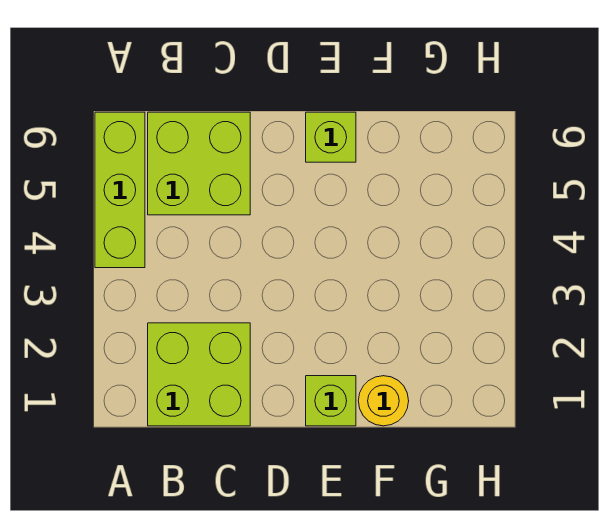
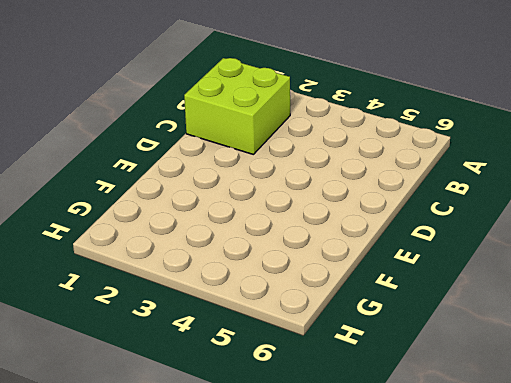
none -> lime 1x3 brick [95,112,145,268]
none -> lime 2x2 brick [148,112,250,215]

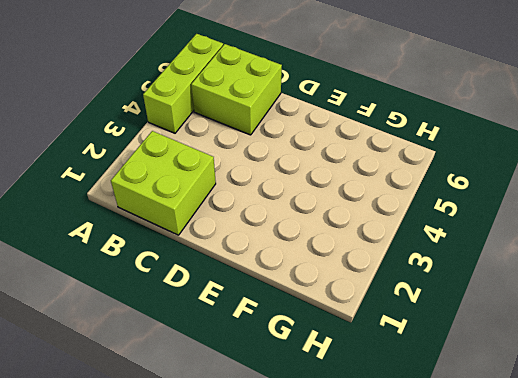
none -> lime 1x1 brick [306,376,356,426]
none -> lime 1x1 brick [306,112,356,162]

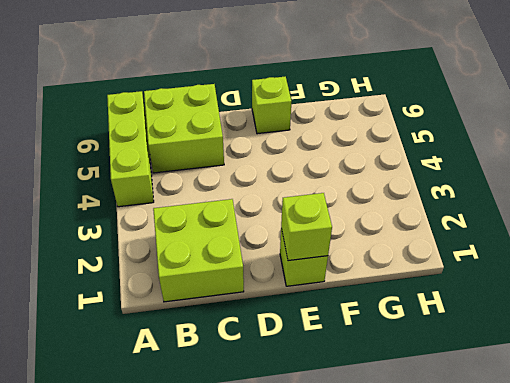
lime 1x1 brick [281,193,332,261] -> none
none -> yellow 1x1 round brick [358,376,409,426]

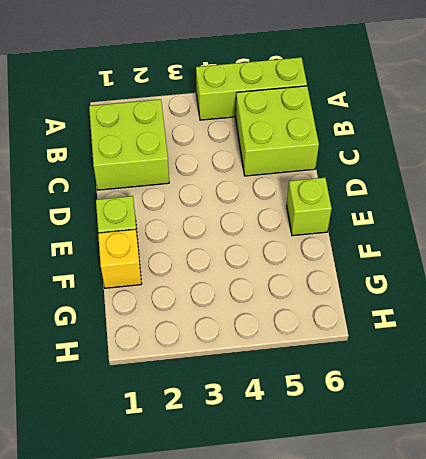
yellow 1x1 brick [98,229,142,288] -> yellow 1x1 round brick [358,376,409,426]

